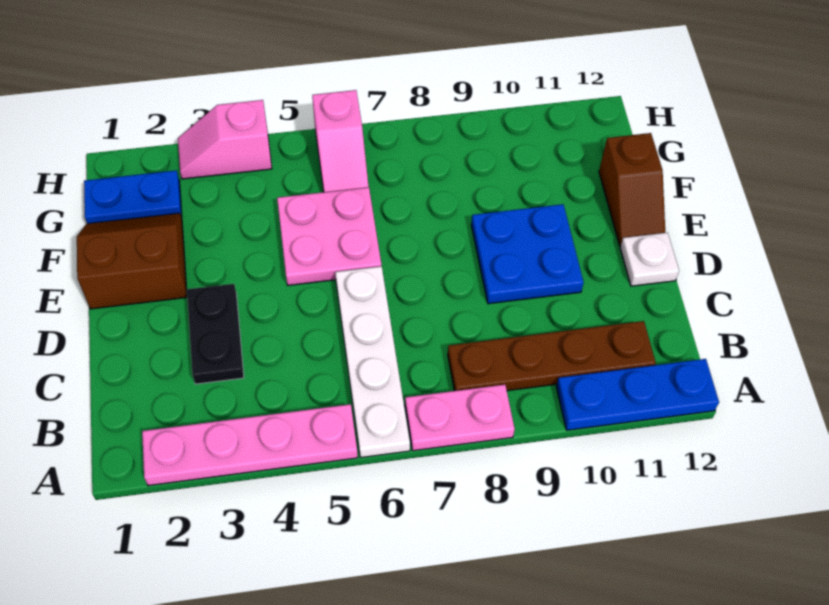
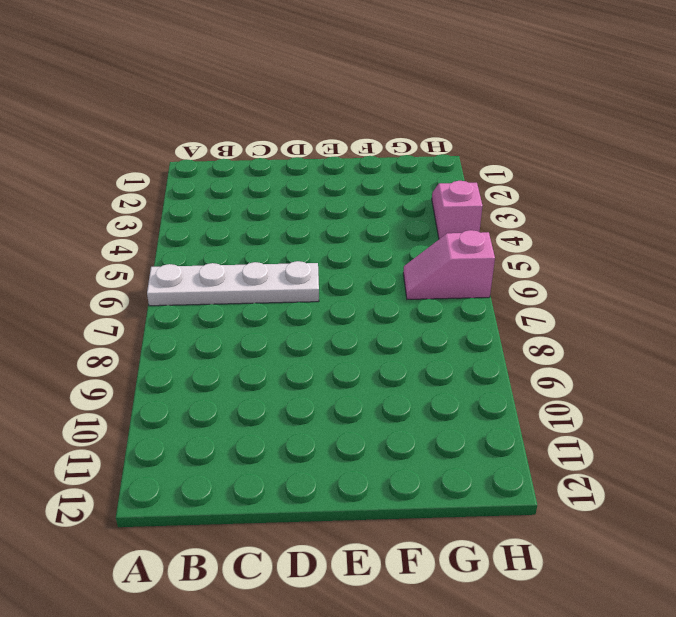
none -> pink 1x4 plate [142,404,358,486]
none -> pink 1x2 plate [405,385,515,451]
none -> blue 1x3 plate [556,359,719,430]

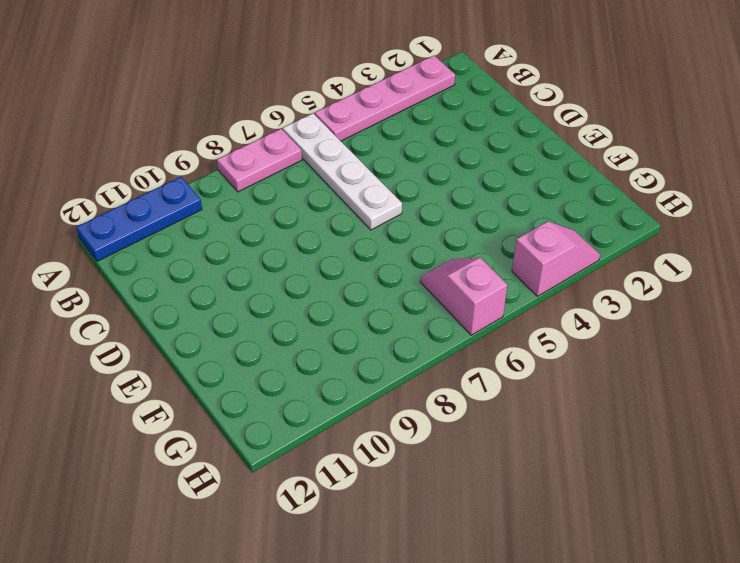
none -> brown 1x4 plate [448,321,656,391]
none -> black 1x2 plate [187,284,244,384]
none -> blue 2x2 plate [471,204,584,304]

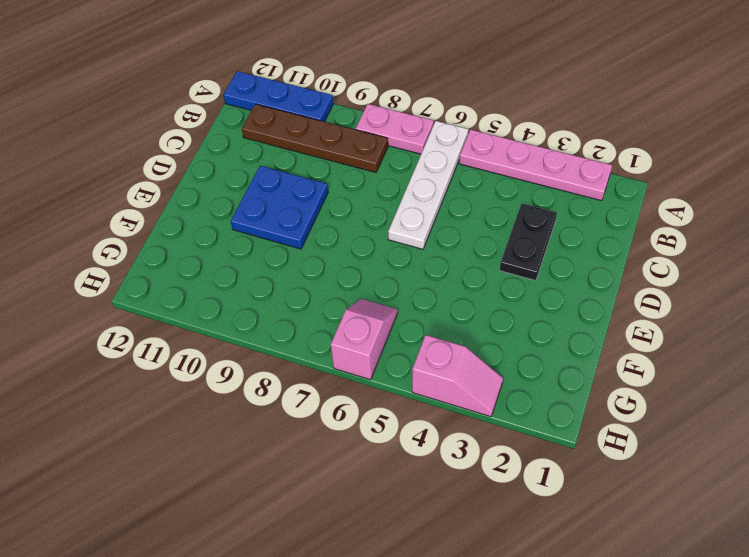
none -> white 1x1 plate [620,233,679,286]
none -> brown 2x2 slope [77,213,187,309]
none -> pink 2x2 plate [277,187,381,285]

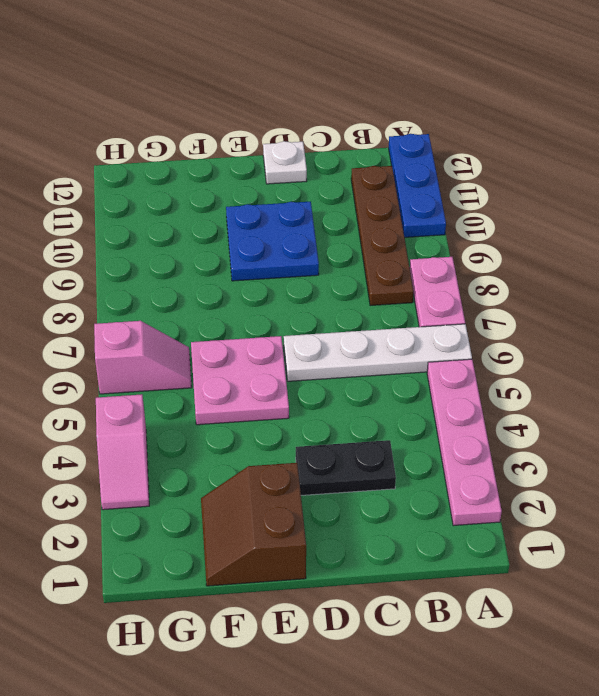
none -> brown 1x2 slope [599,133,665,246]
none -> blue 1x2 plate [84,170,182,224]

